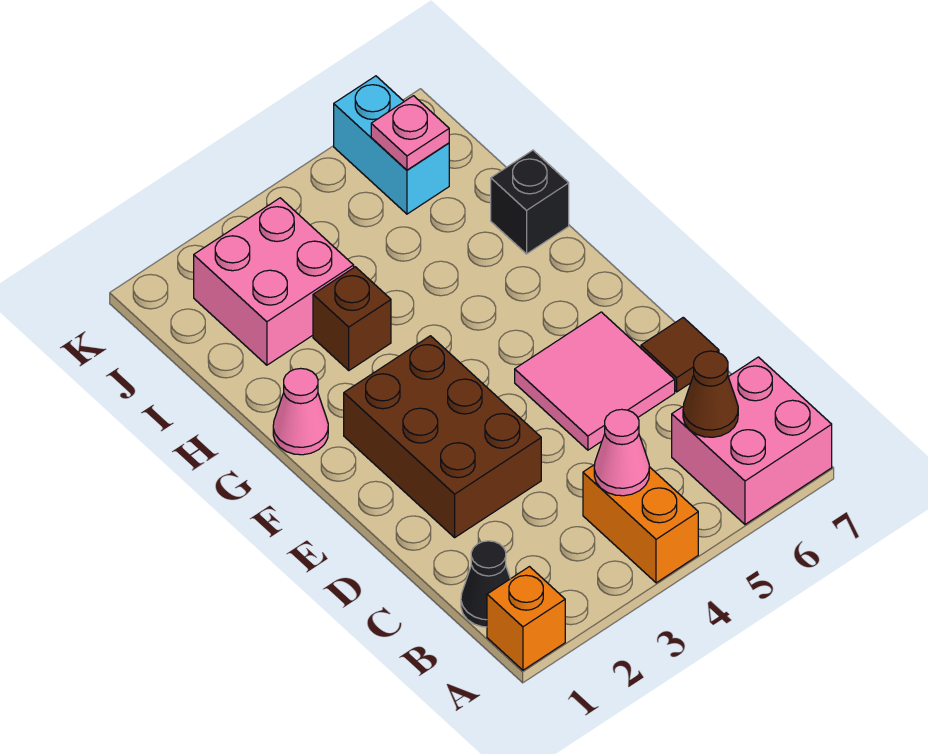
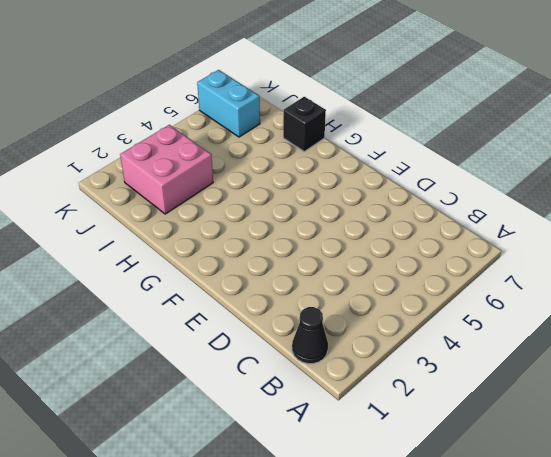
none -> orange 1x1 brick [487,567,565,670]
none -> orange 1x2 brick [583,465,698,583]
none -> pink 2x2 brick [672,357,832,524]

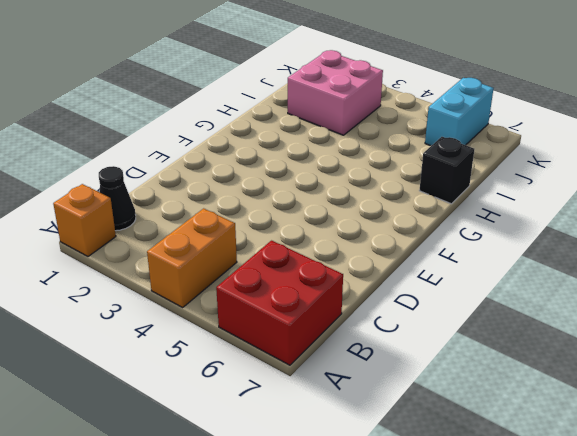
red 2x2 brick [216,241,343,365] -> pink 2x2 brick [672,357,832,524]
none -> brown 2x3 brick [344,336,541,537]
none -> pink 2x2 tile [515,312,675,450]
none -> brown 1x1 tile [641,318,719,392]

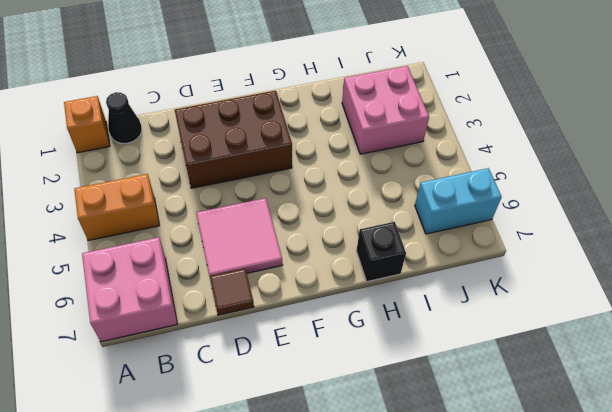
none -> pink 1x1 cone [273,368,328,455]
none -> brown 1x1 brick [313,267,391,370]
none -> pink 1x1 cone [594,409,649,496]

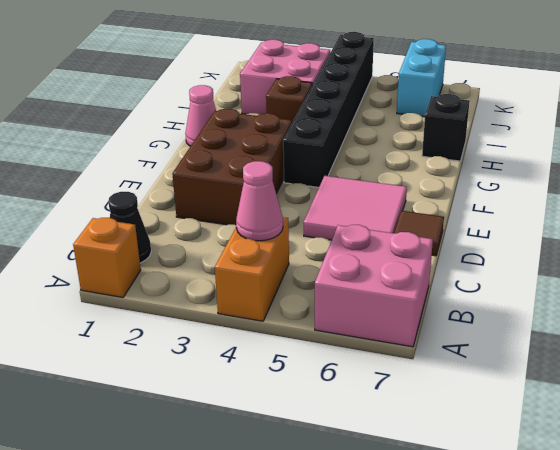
black 1x6 brick [283,32,374,187] -> none
none -> brown 1x1 cone [683,351,738,437]
none -> pink 1x1 plate [371,96,449,170]

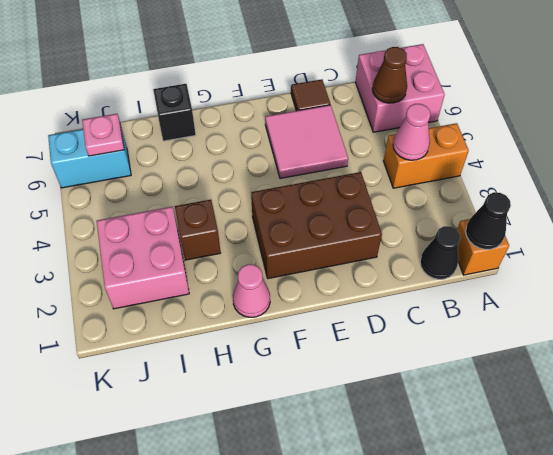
black 1x1 cone [466,192,511,249] -> none

